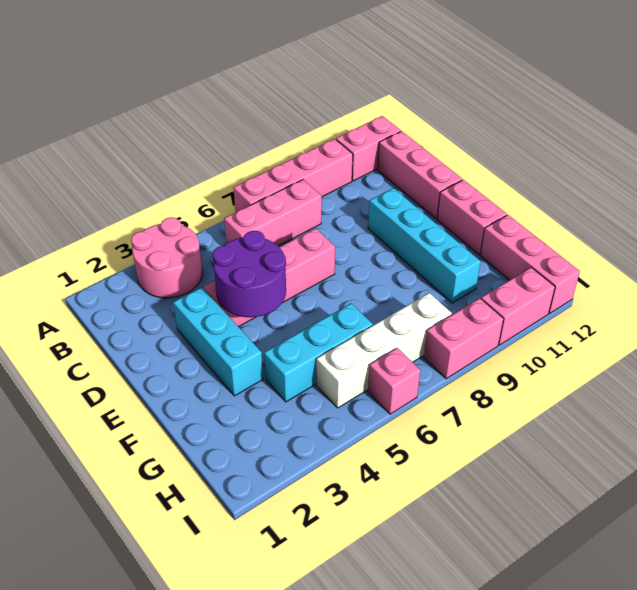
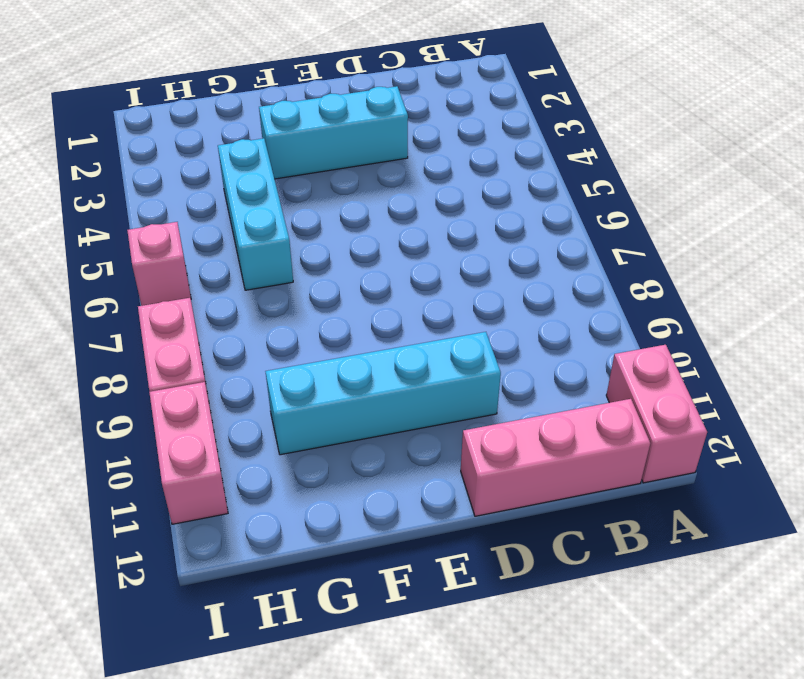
none -> pink 2x2 round brick [131,218,202,298]
none -> pink 1x4 brick [233,139,353,212]
none -> pink 1x3 brick [224,180,322,246]

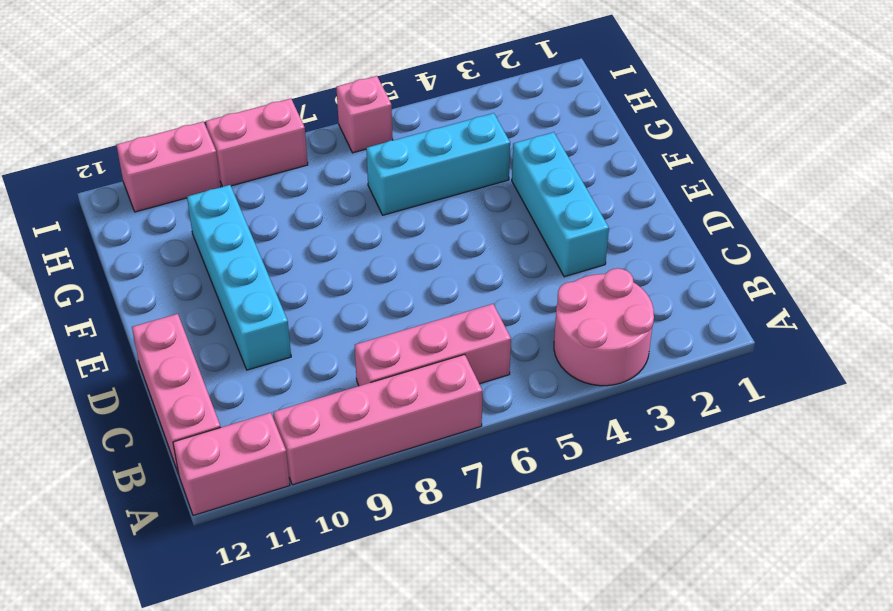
none -> pink 1x4 brick [204,228,335,327]
none -> pink 1x2 brick [437,180,507,255]
none -> pink 1x3 brick [480,215,580,313]

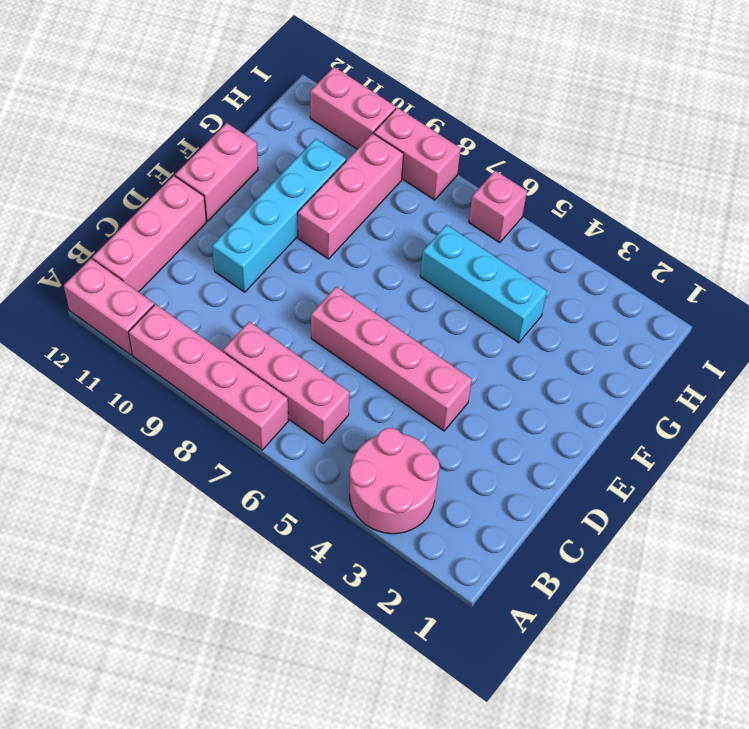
pink 1x3 brick [298,134,404,259] -> pink 1x3 brick moved to [480,215,580,313]
none -> cyan 1x3 brick [173,287,263,396]
none -> white 1x4 brick [316,293,452,408]
none -> purple 2x2 round brick [212,231,286,317]

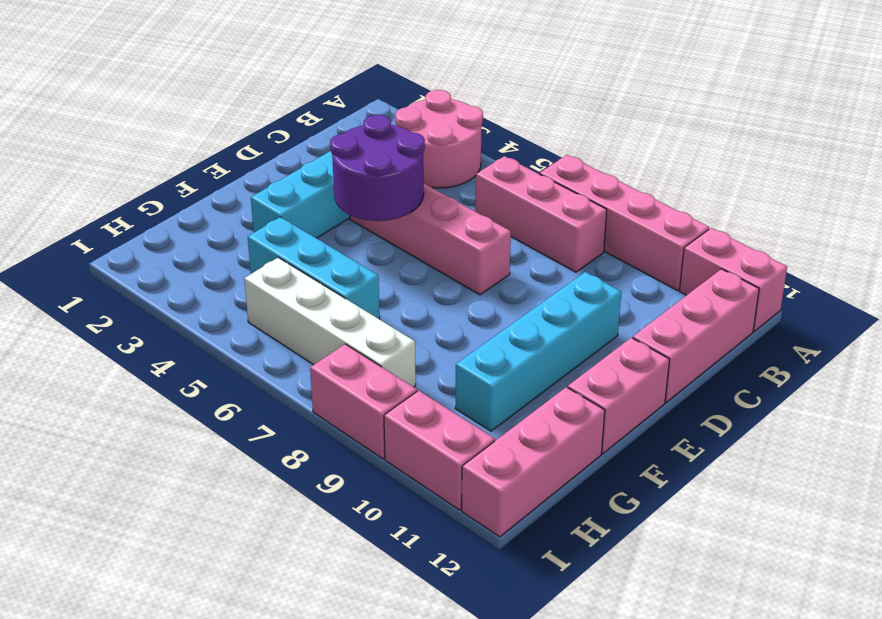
none -> pink 1x1 brick [368,348,420,414]

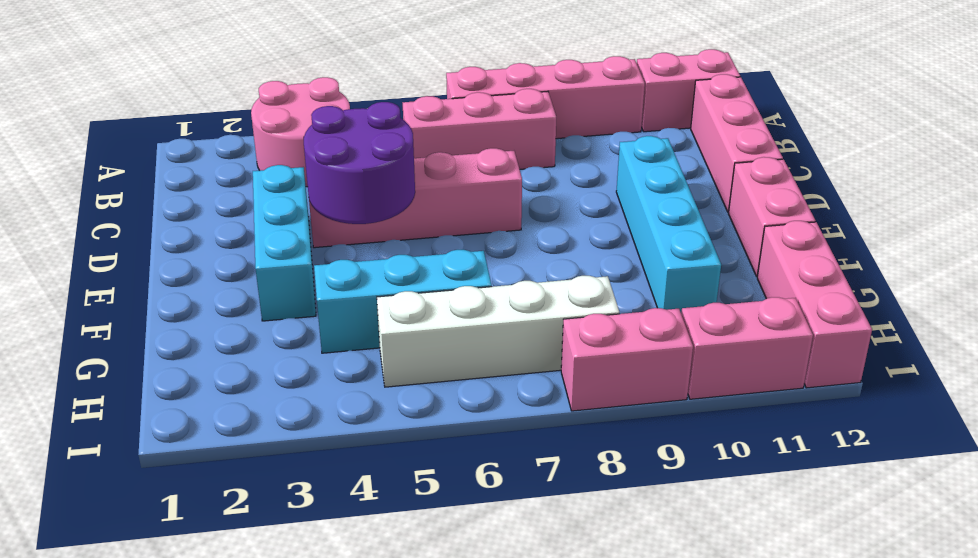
none -> pink 1x1 brick [368,348,420,414]

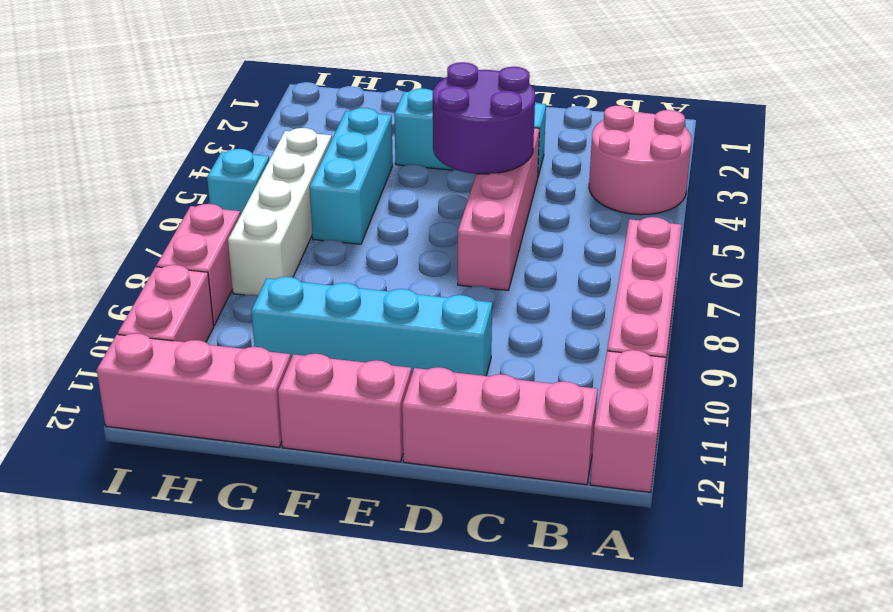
cyan 1x1 brick [207,149,269,215] -> pink 1x1 brick [368,348,420,414]
none -> pink 1x3 brick [224,180,322,246]

